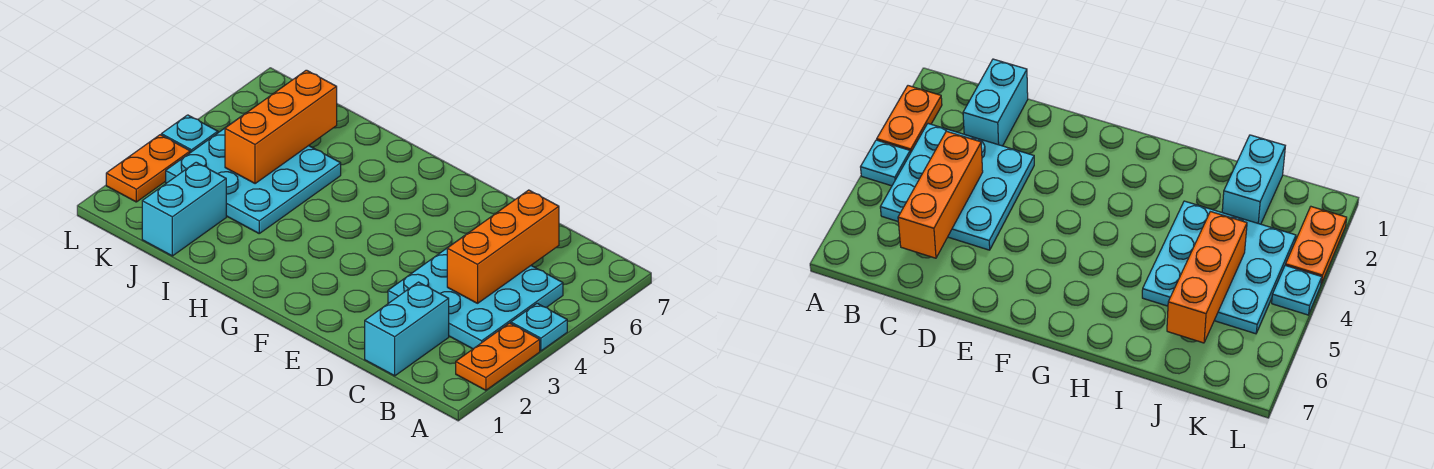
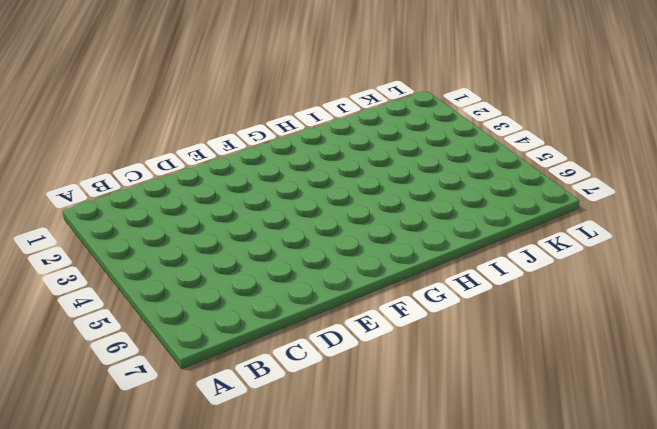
none -> orange 1x2 plate [456,323,540,390]
none -> cyan 1x1 plate [511,303,567,351]

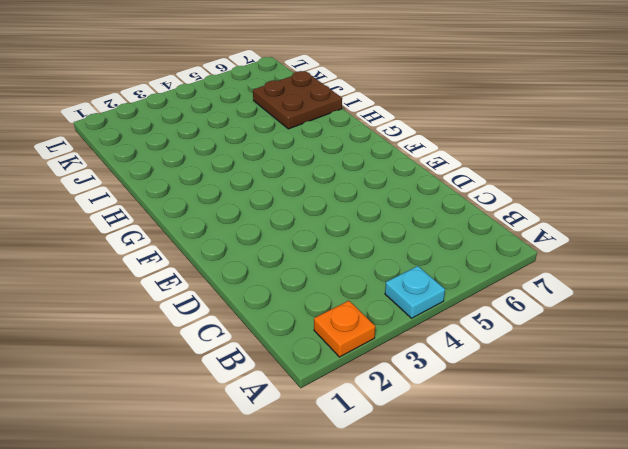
orange 1x1 plate [314,301,375,357] -> orange 1x2 plate [456,323,540,390]
brown 2x2 plate [253,71,342,129] -> none
none -> cyan 3x3 plate [388,246,563,349]
none -> cyan 1x2 brick [365,282,449,376]

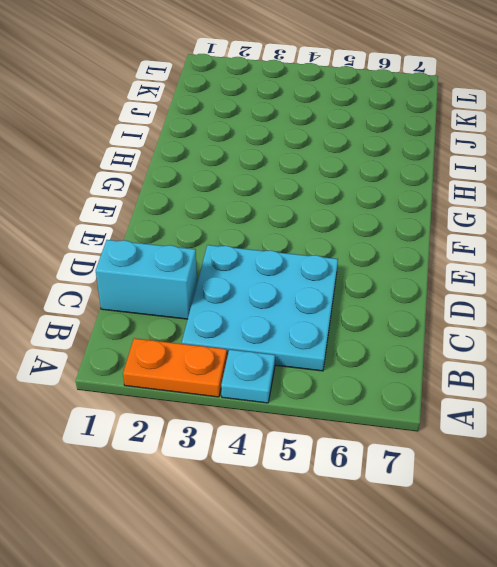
none -> cyan 3x3 plate [166,123,341,233]
none -> cyan 1x2 brick [142,162,226,256]

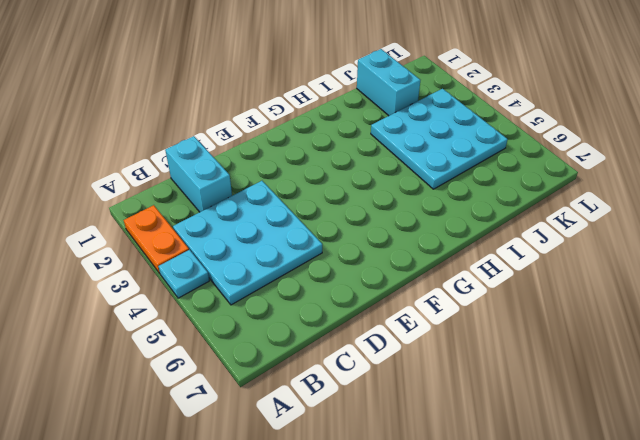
none -> orange 1x2 plate [106,135,190,202]
none -> cyan 1x1 plate [161,115,218,153]

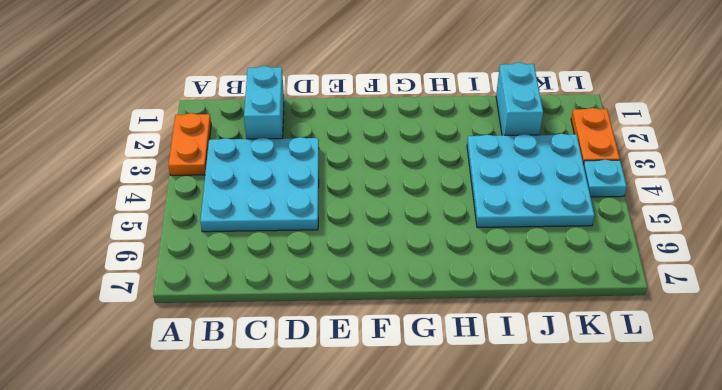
none -> cyan 1x1 plate [511,303,567,351]
none -> orange 1x3 brick [447,190,559,303]

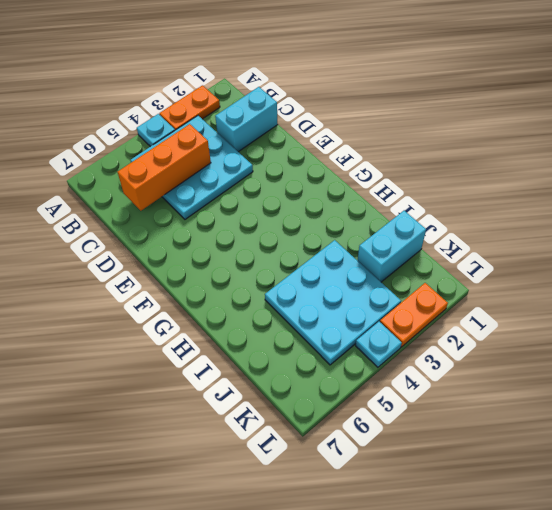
none -> orange 1x3 brick [225,70,337,184]

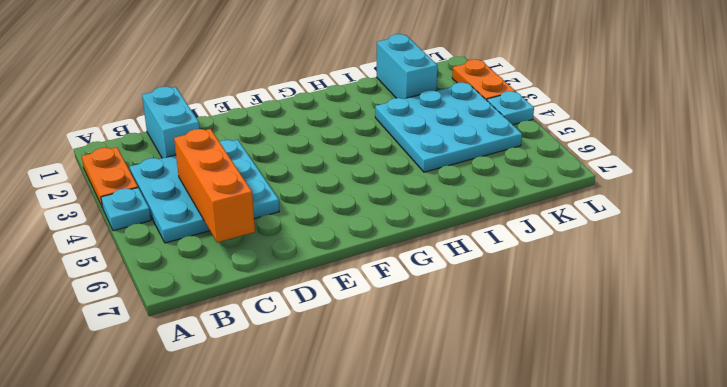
none -> orange 1x3 brick [225,70,337,184]

